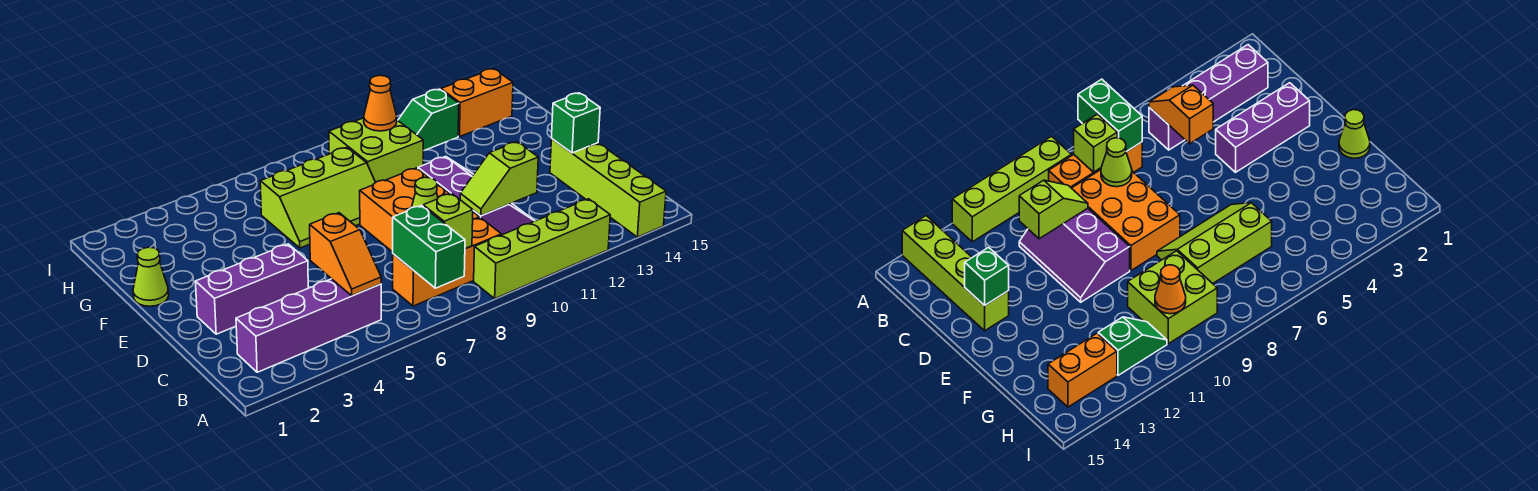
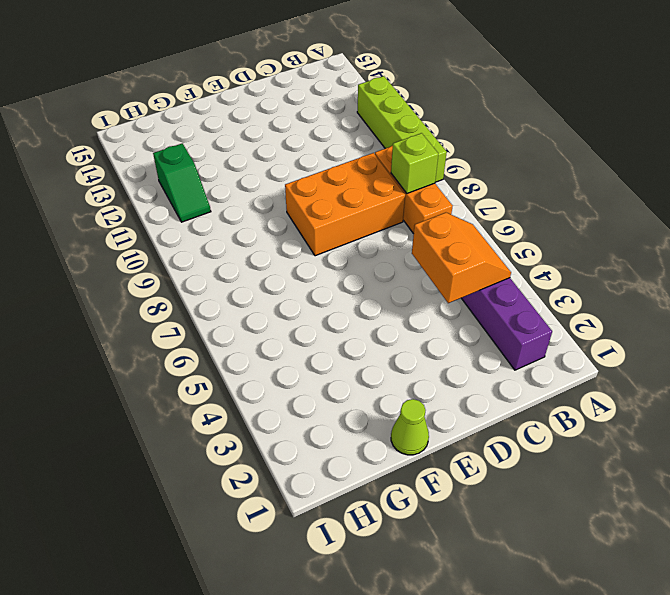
orange 2x2 slope [412,213,511,303] -> orange 1x2 slope [310,213,381,296]
none -> lime 1x4 brick [550,139,666,237]
none -> purple 2x3 slope [418,156,534,235]
none -> purple 1x3 brick [195,244,308,334]

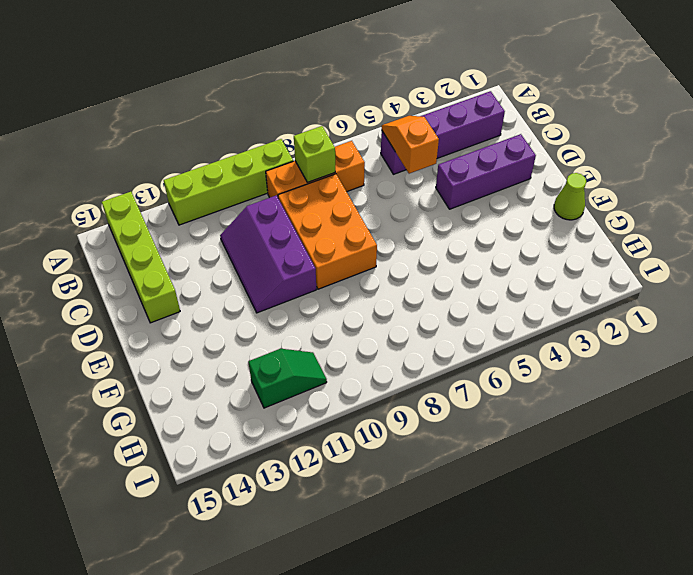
none -> lime 2x3 slope [260,148,376,248]
none -> lime 2x2 brick [329,118,423,182]
none -> orange 1x2 brick [441,69,513,137]

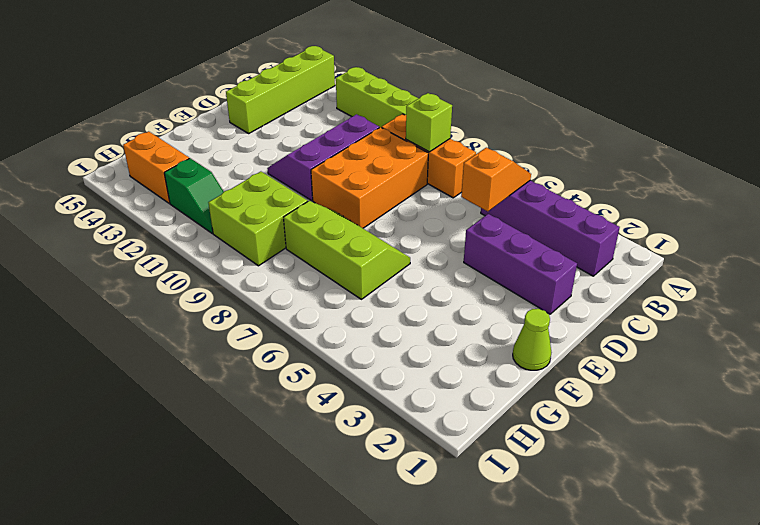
none -> green 1x2 brick [393,205,465,288]
none -> lime 1x1 cone [412,177,438,207]
none -> lime 1x2 slope [460,142,538,216]

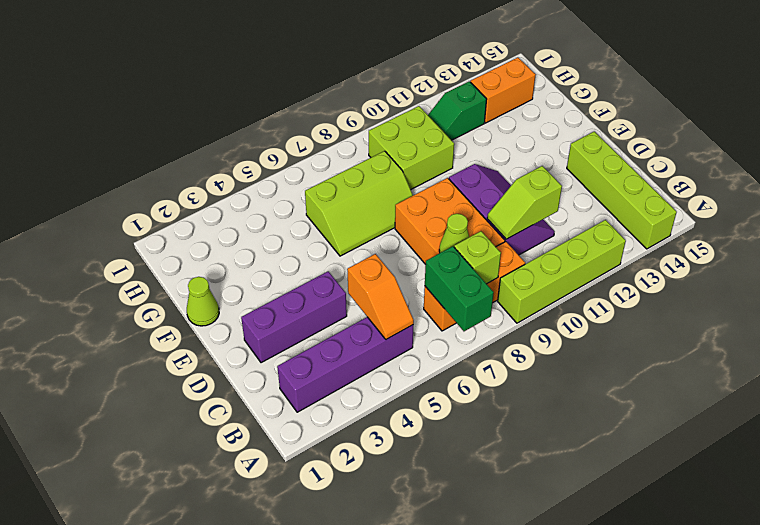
none -> green 1x1 brick [551,93,600,153]
none -> orange 1x1 cone [364,75,397,131]

